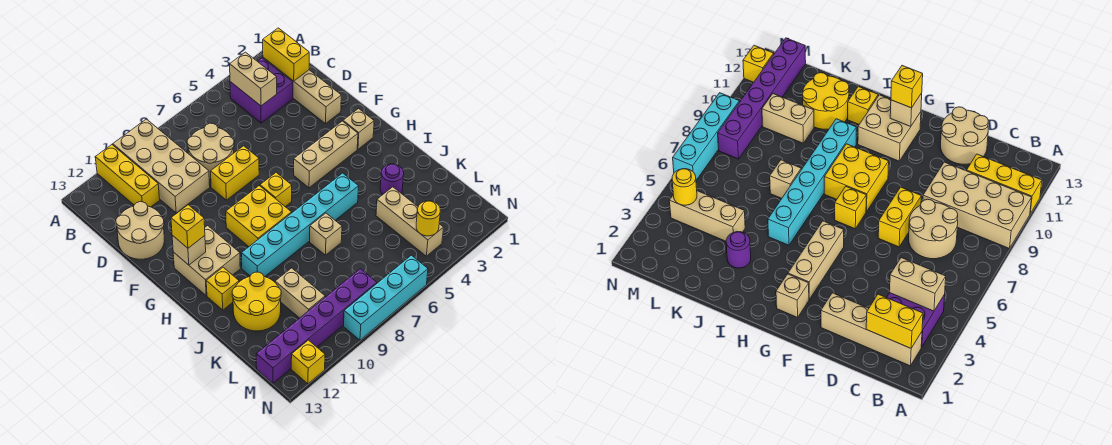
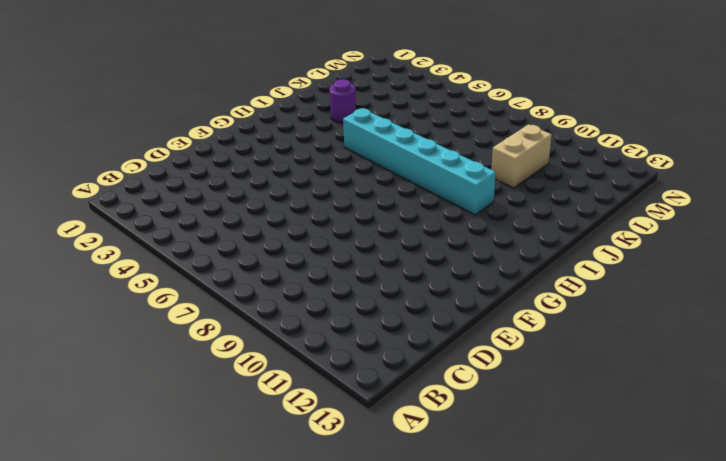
none -> tan 2x4 brick [113,119,210,213]
none -> yellow 1x3 brick [95,145,160,207]
none -> tan 1x4 brick [263,57,341,124]

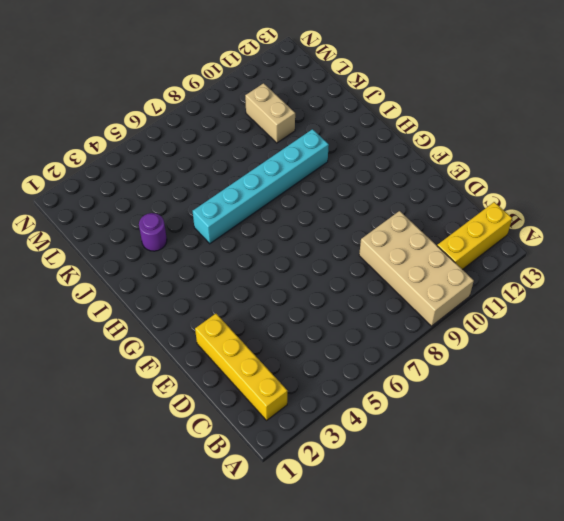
yellow 1x4 brick [195,314,288,420] -> tan 1x4 brick [263,57,341,124]
yellow 1x3 brick [437,202,512,270] -> yellow 1x3 brick turned to [95,145,160,207]
none -> purple 2x2 brick [230,58,293,123]
none -> tan 2x2 round brick [187,123,234,180]
none -> tan 2x2 round brick [116,202,165,259]

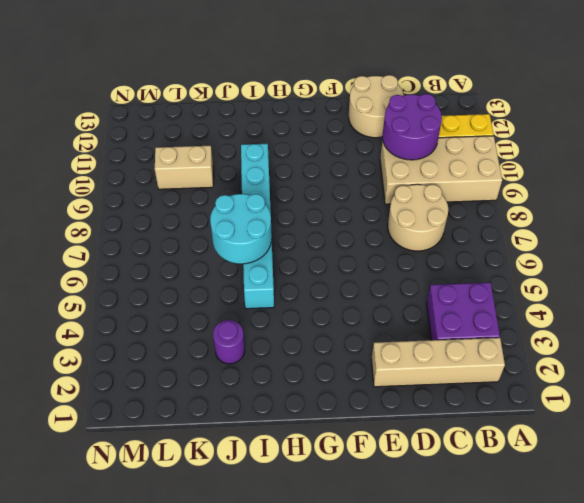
purple 2x2 round brick [382,94,442,160] -> none
cyan 2x2 round brick [210,194,272,264] -> none
none -> yellow 1x2 brick [211,146,259,200]
none -> tan 1x1 brick [343,109,374,149]
none -> tan 1x3 brick [294,121,358,188]

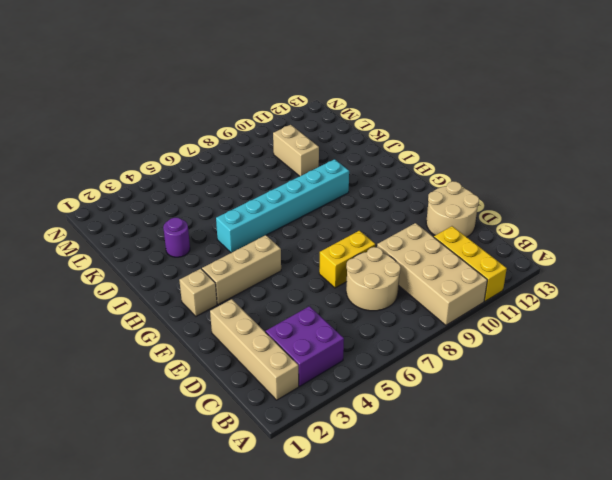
none -> yellow 1x1 brick [260,173,292,207]
none -> yellow 2x2 brick [226,186,291,247]
none -> tan 2x2 brick [173,226,240,296]

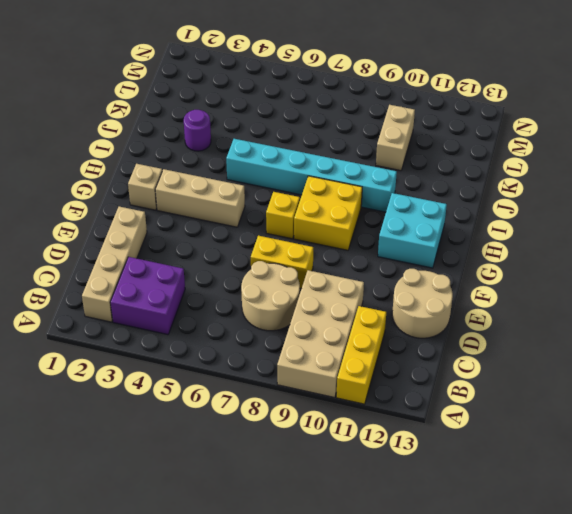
cyan 2x2 brick [378,193,447,268] -> tan 2x2 brick [173,226,240,296]
none -> yellow 1x1 brick [206,267,239,310]
none -> tan 1x1 brick [310,213,342,255]
none -> yellow 2x2 round brick [232,272,281,331]

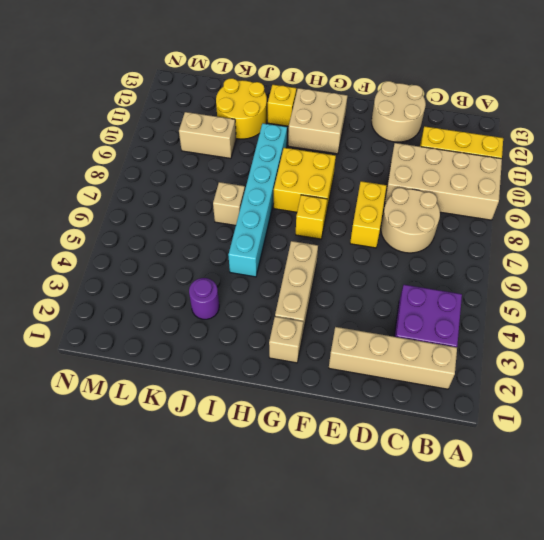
none -> tan 1x3 brick [376,187,444,256]
none -> purple 1x6 brick [256,269,377,383]
none -> cyan 1x4 brick [343,255,428,340]

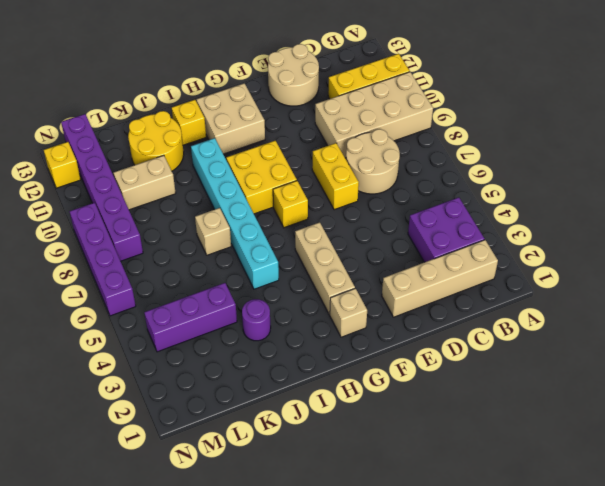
purple 1x3 brick [144,283,237,352] -> tan 1x3 brick [376,187,444,256]
purple 1x4 brick [70,203,136,316] -> cyan 1x4 brick [343,255,428,340]
none -> yellow 1x2 brick [263,28,309,81]
none -> tan 1x2 brick [230,52,277,106]
none -> tan 1x1 brick [172,235,206,265]

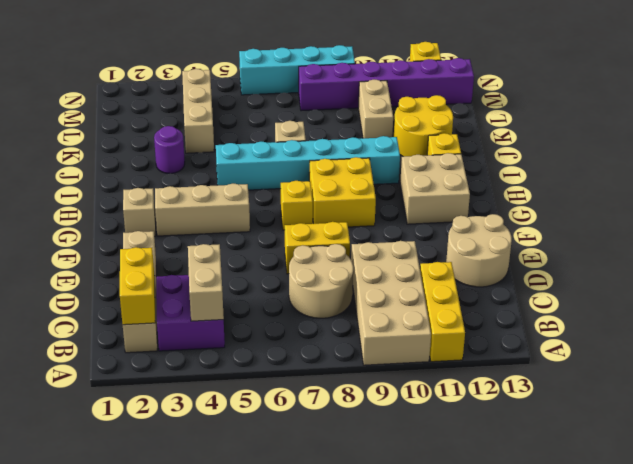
none -> tan 1x1 brick [172,235,206,265]
none -> yellow 1x1 round brick [416,201,440,236]
none -> yellow 1x1 brick [171,205,205,248]

